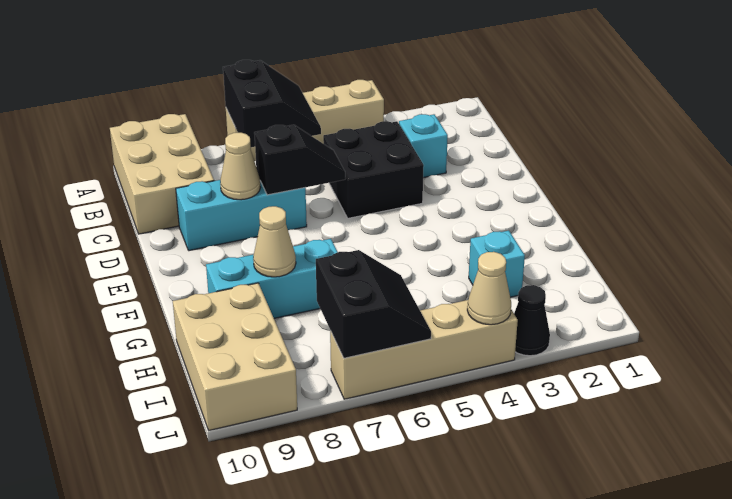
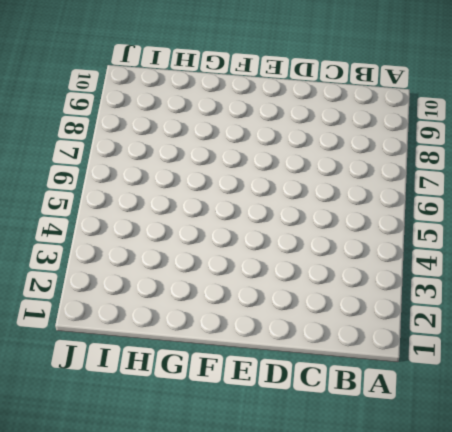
none -> tan 1x4 brick [226,80,384,161]
none -> tan 2x3 brick [110,114,214,234]
none -> cyan 1x1 brick [399,114,448,178]

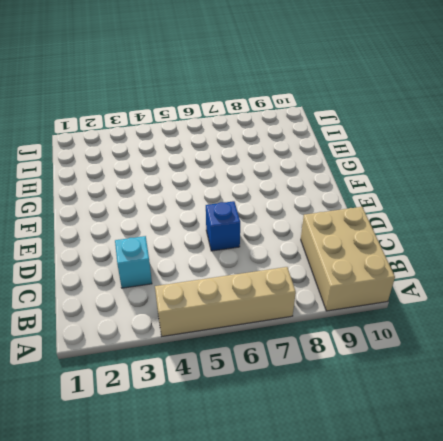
blue 1x1 brick [206,201,240,251] -> none
none -> black 2x2 brick [323,121,424,218]
none -> cyan 1x3 brick [176,180,307,251]
none -> cyan 1x3 brick [206,239,337,318]

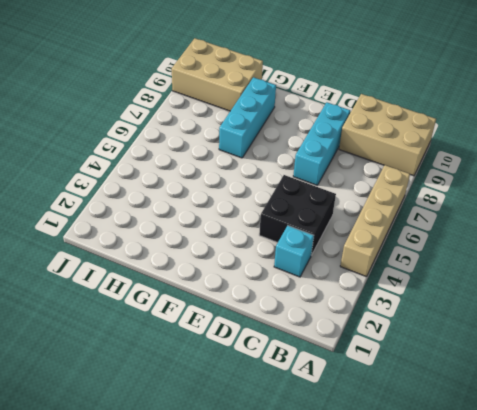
none -> cyan 1x1 brick [469,230,525,297]
none -> black 1x1 cone [514,285,550,356]
none -> tan 1x4 brick [330,300,518,399]

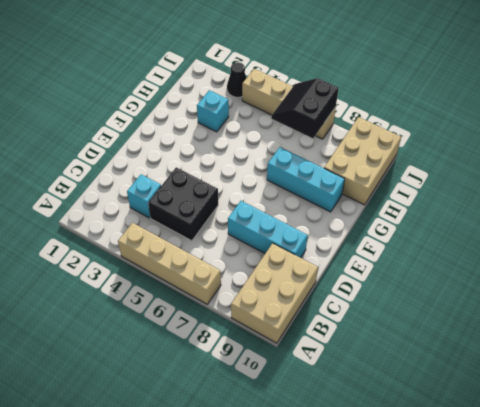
none -> black 2x2 slope [223,60,321,147]
none -> black 1x2 slope [254,125,345,195]
none -> tan 1x1 cone [220,133,260,200]

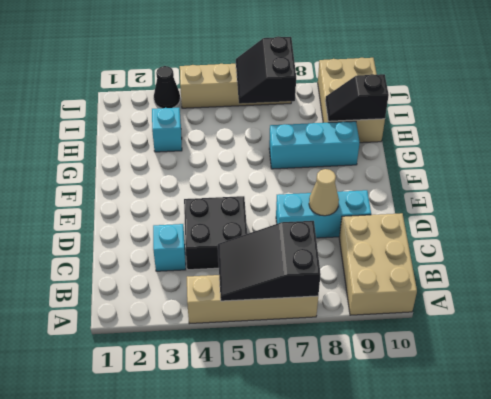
black 2x3 slope [218,221,321,301] -> black 2x2 slope [223,60,321,147]
black 1x2 slope [325,74,389,121] -> black 1x2 slope moved to [254,125,345,195]
none -> tan 1x1 cone [253,206,296,277]
none -> tan 1x1 cone [467,252,511,325]

